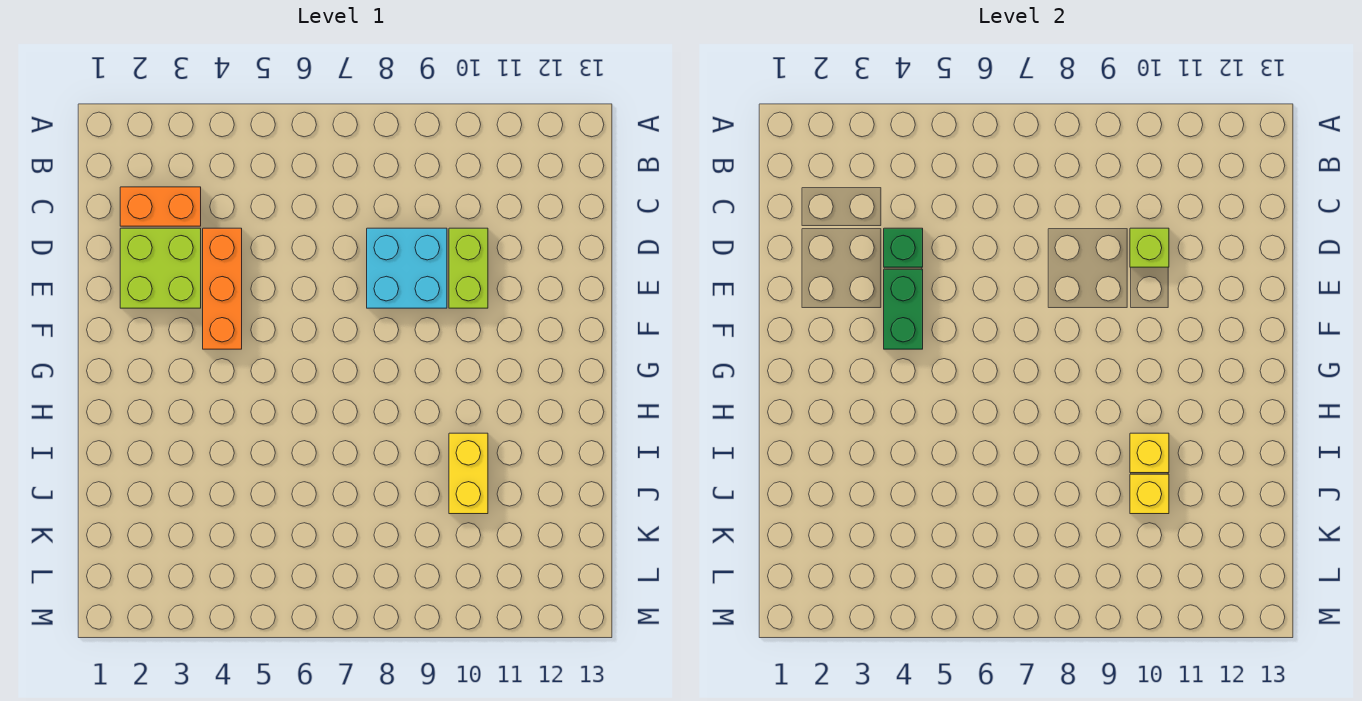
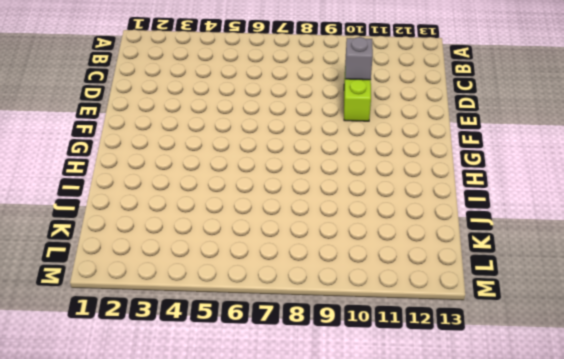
grey 1x1 brick [345,37,373,80] -> lime 1x1 brick [1130,228,1169,267]
none -> orange 1x2 brick [120,187,201,226]
none -> lime 2x2 brick [120,228,201,308]

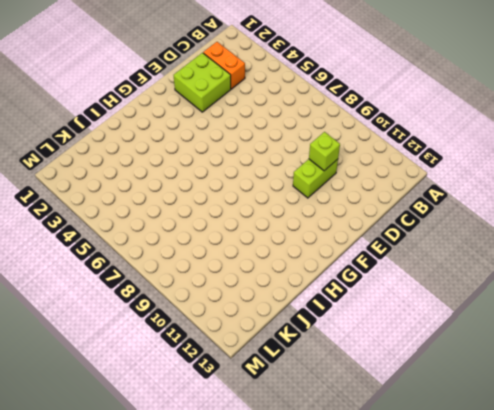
none -> orange 1x3 brick [203,228,242,349]
none -> cyan 2x2 brick [367,228,447,308]

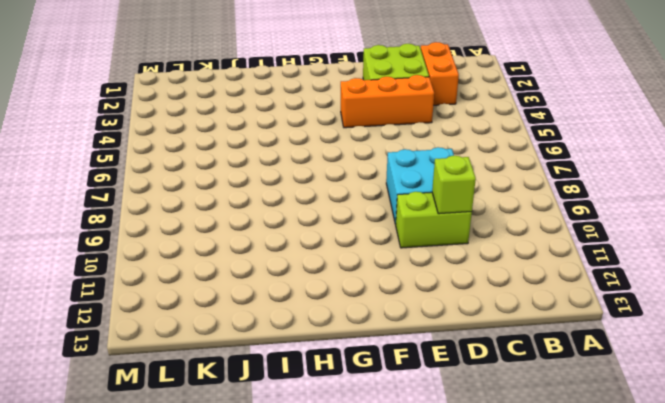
none -> yellow 1x2 brick [449,433,488,514]
none -> green 1x1 brick [884,228,923,267]

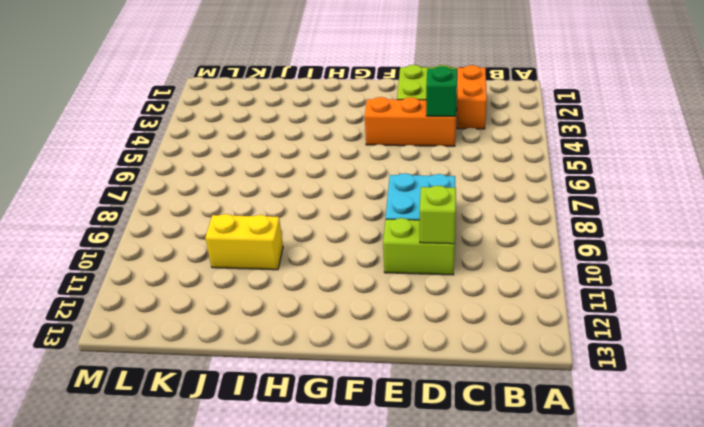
none -> green 1x2 brick [884,269,923,349]
none -> yellow 1x1 brick [1130,433,1169,473]

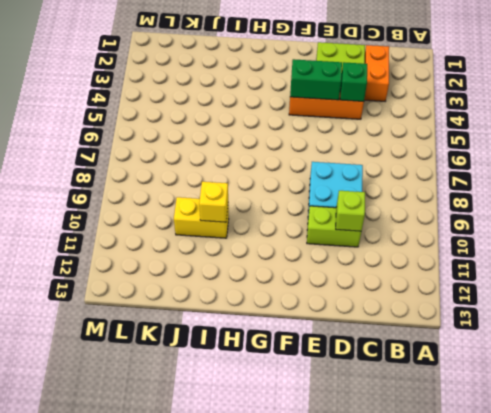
none -> yellow 1x1 brick [1130,474,1169,514]

